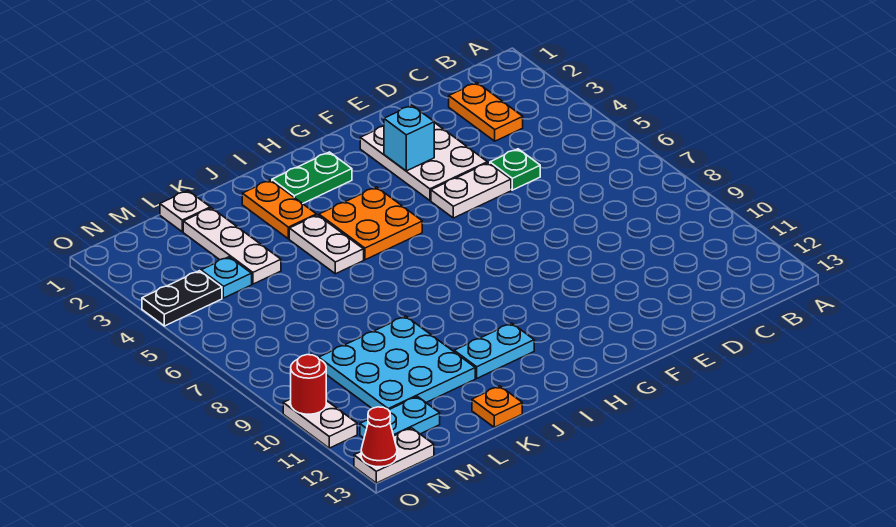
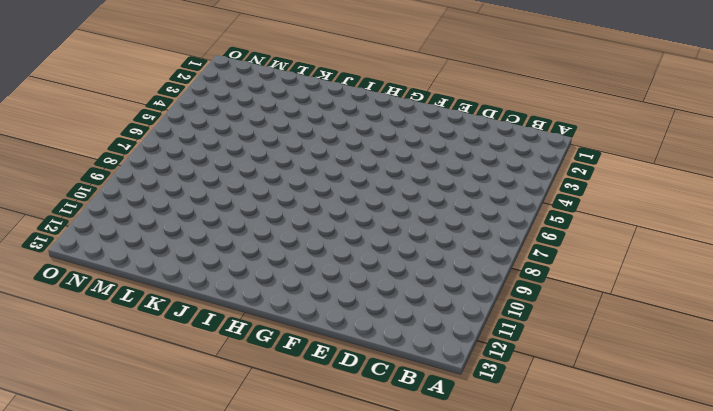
none -> orange 1x2 plate [449,83,523,141]
none -> green 1x1 plate [490,149,540,190]
none -> white 2x3 plate [360,123,487,200]

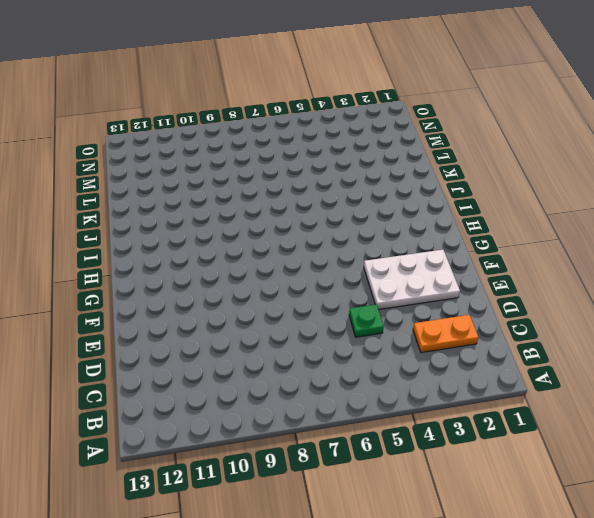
none -> white 1x2 plate [431,163,511,218]
none -> green 1x2 plate [272,152,352,204]
none -> orange 2x2 plate [319,187,422,260]

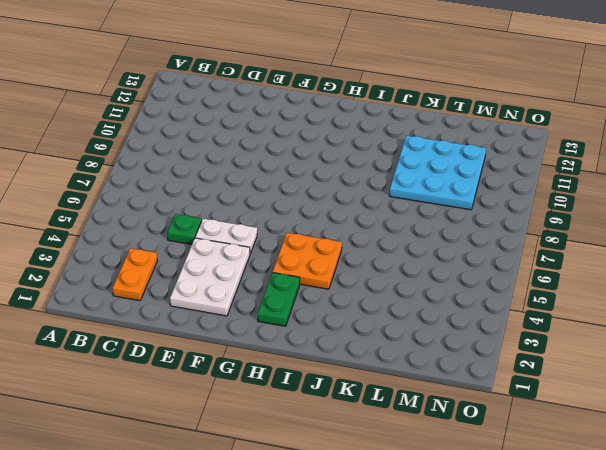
green 1x2 plate [258,273,300,326] -> green 1x2 plate turned to [272,152,352,204]
none -> cyan 1x2 plate [454,323,534,378]
none -> orange 1x2 plate [242,180,316,239]
none -> white 1x2 plate [289,215,364,274]

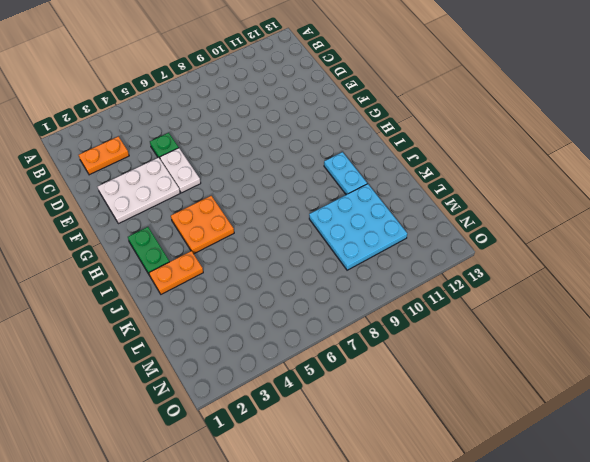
none -> white 1x2 plate [289,215,364,274]
none -> orange 1x1 plate [472,386,522,427]
none -> white 1x1 plate [160,191,210,232]

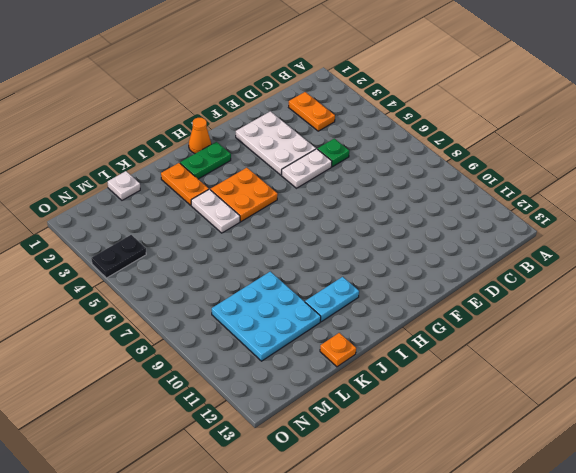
orange 1x1 cone [189,118,211,153] -> none
none -> white 1x3 plate [183,208,281,284]
none -> cyan 1x1 plate [201,257,252,298]
none -> cyan 1x2 plate [360,396,440,438]

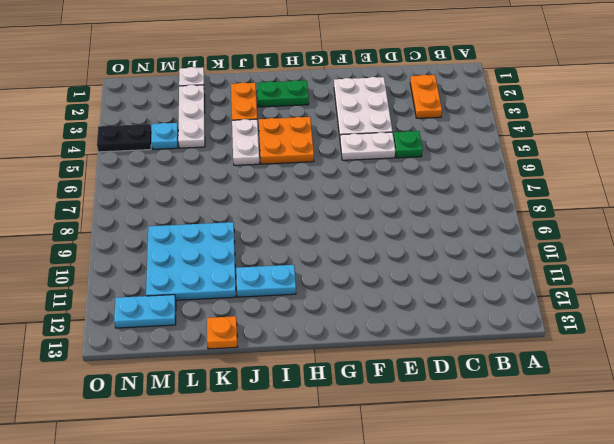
none -> white 1x2 plate [354,428,434,483]
none -> white 1x2 plate [283,399,357,448]
none -> cyan 1x1 brick [384,105,434,171]

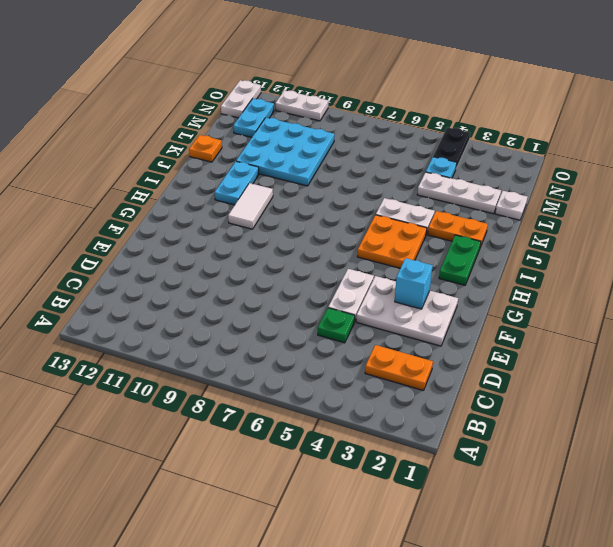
white 1x2 tile [228,183,273,229] -> none
none -> red 1x1 round brick [291,355,326,414]
none -> red 1x1 cone [361,407,397,467]

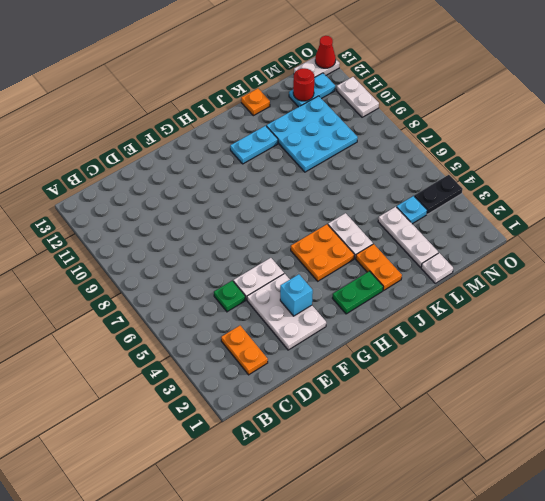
red 1x1 round brick [293,68,314,101] -> red 1x1 round brick moved to [291,355,326,414]

